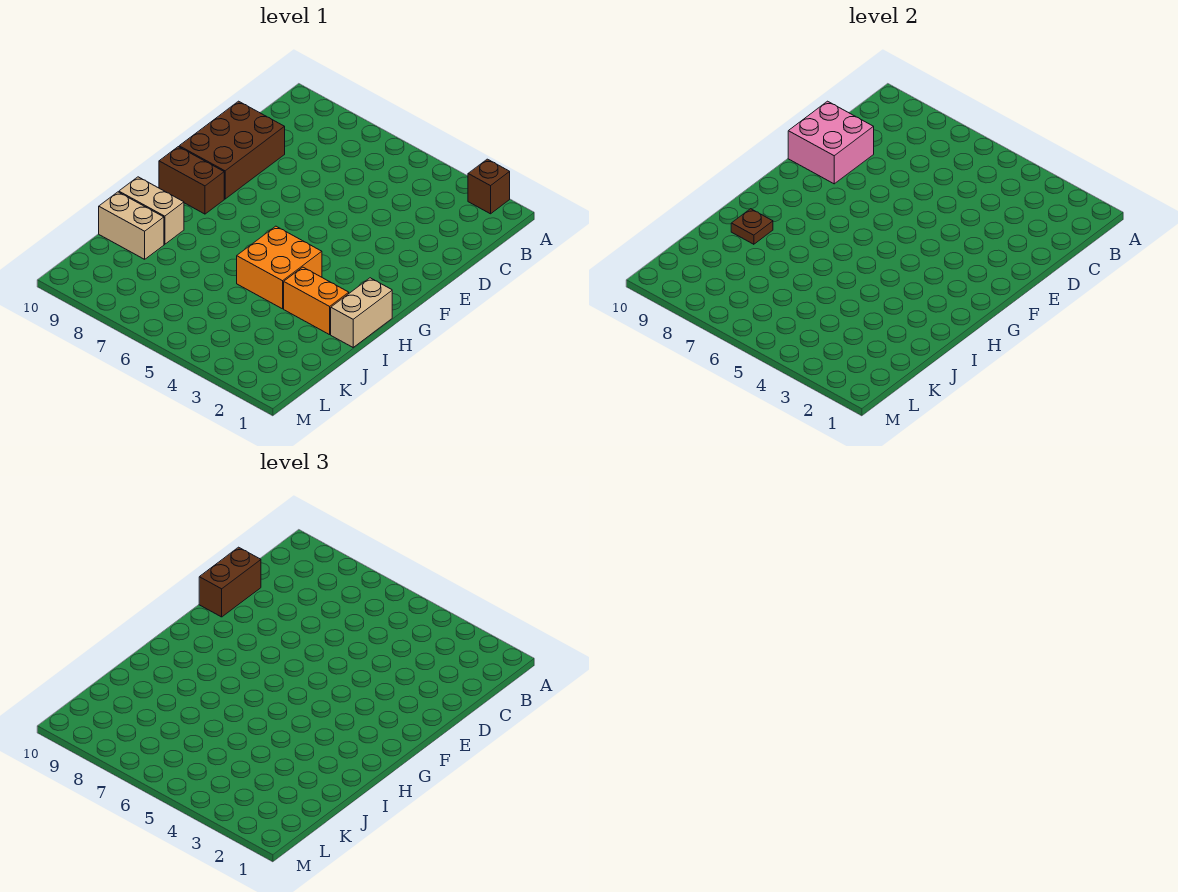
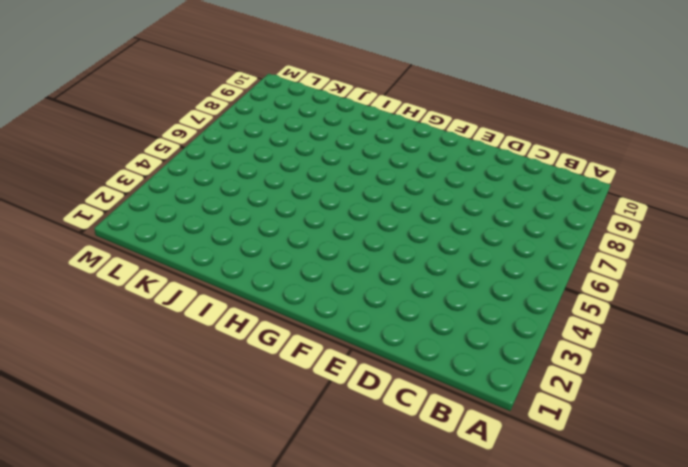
none -> brown 1x1 brick [468,159,510,214]
none -> brown 2x3 brick [179,101,285,199]

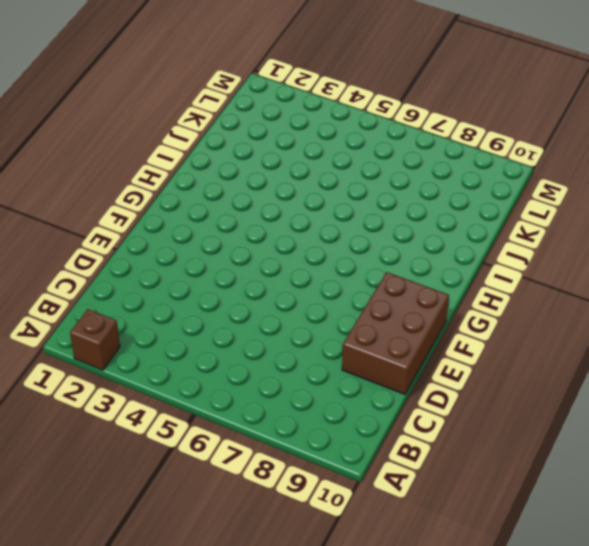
none -> brown 1x2 brick [159,147,224,214]
none -> tan 1x2 brick [331,278,392,347]

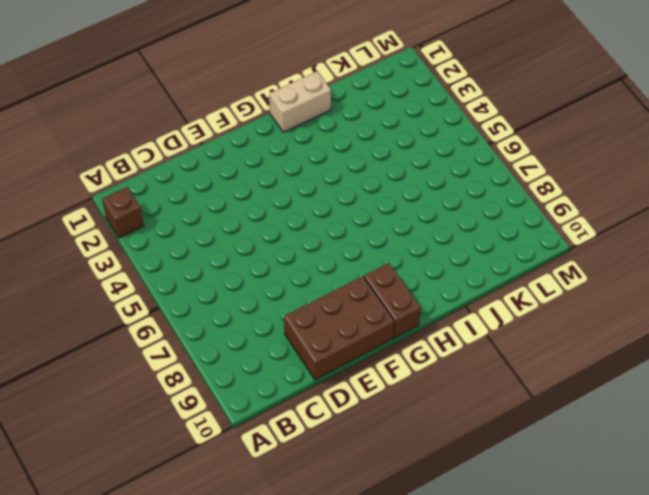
none -> orange 2x2 brick [237,226,322,309]
none -> orange 1x2 brick [284,267,349,335]

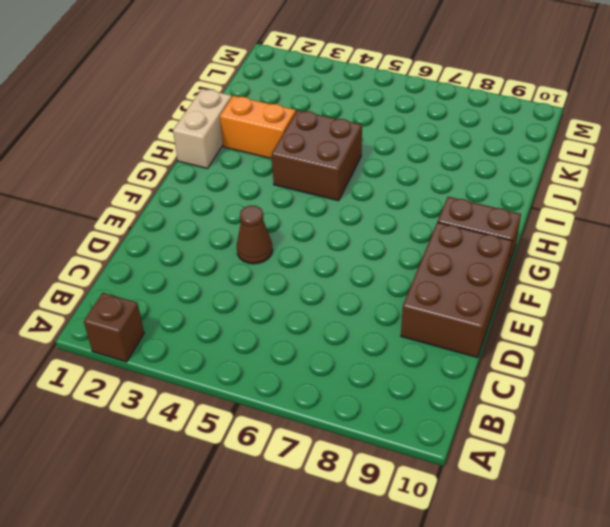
brown 1x1 cone [237,205,273,264] -> none
brown 2x2 brick [272,110,362,201] -> orange 2x2 brick [237,226,322,309]
none -> tan 1x2 brick [119,177,184,244]
none -> tan 1x2 brick [99,192,164,259]

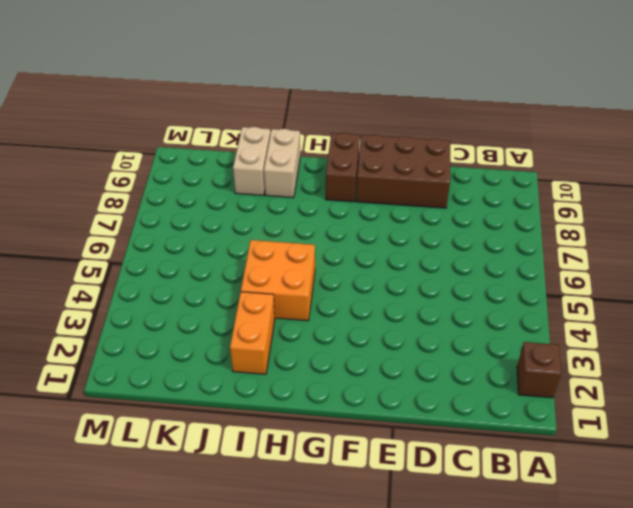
none -> tan 1x2 brick [331,278,392,347]
none -> pink 2x2 brick [788,101,874,184]

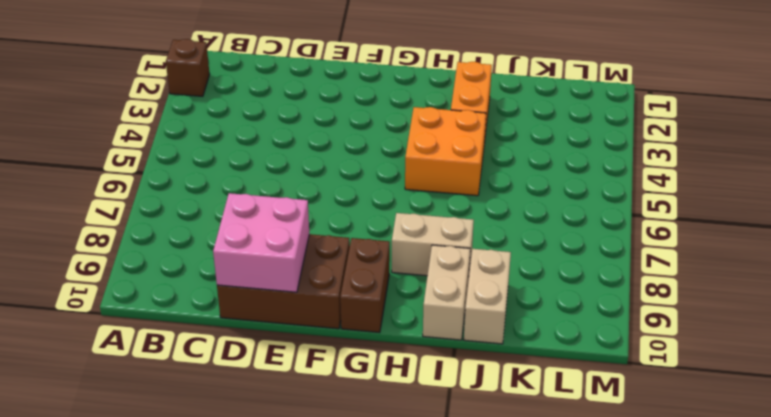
tan 1x2 brick [392,213,474,276] -> tan 1x2 brick moved to [331,278,392,347]
none -> brown 1x1 plate [731,209,773,244]
none -> brown 1x2 brick [199,547,261,617]

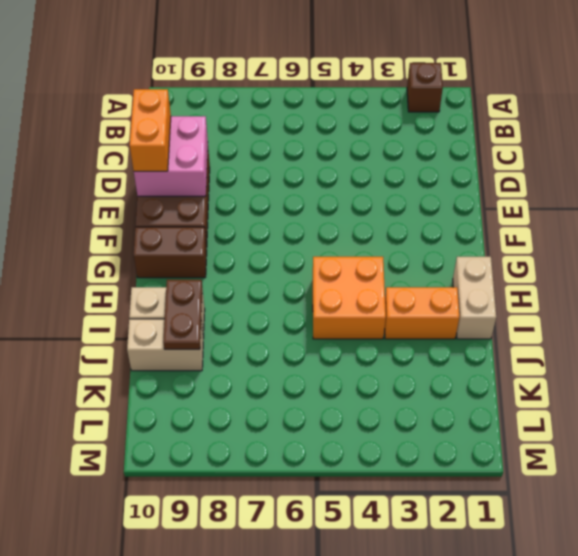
orange 1x2 brick [130,89,171,171] -> brown 1x2 brick [199,547,261,617]
brown 1x2 plate [163,280,202,349] -> brown 1x1 plate [731,209,773,244]

